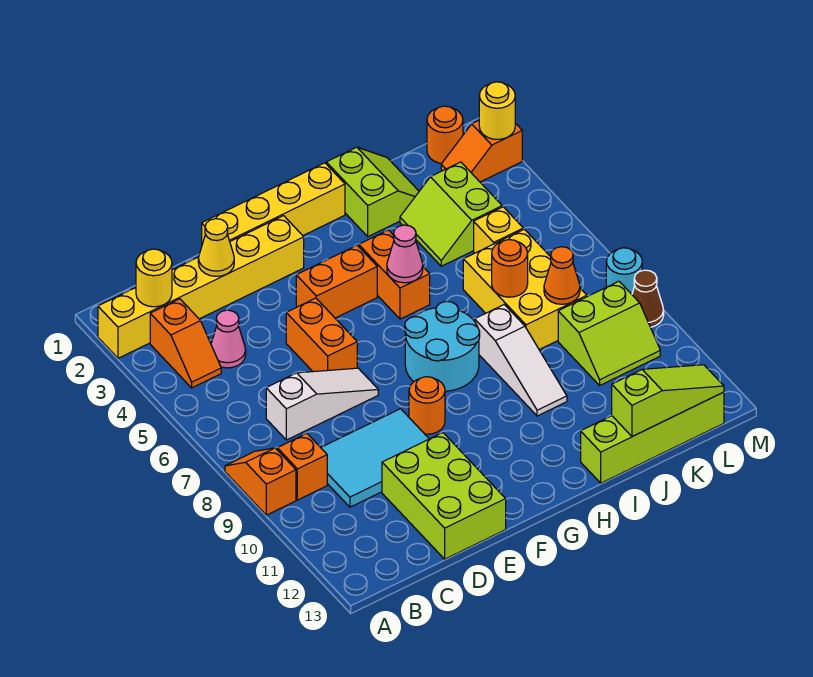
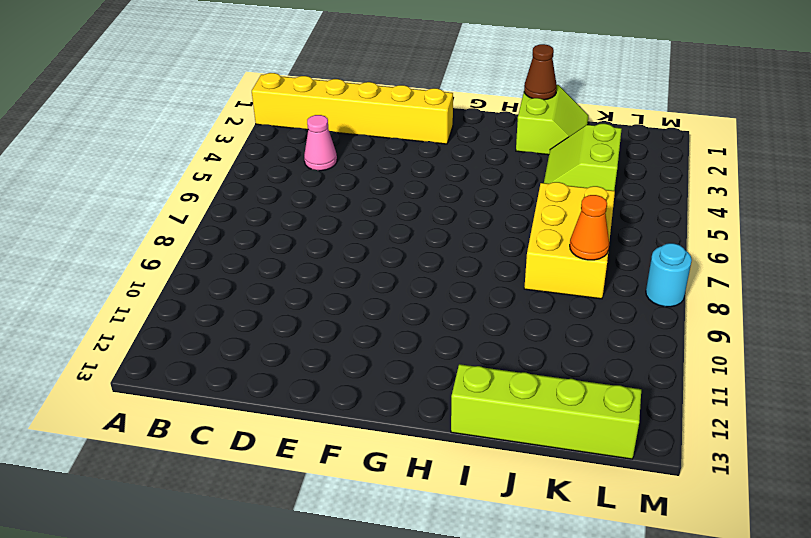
brown 1x1 cone [524,44,557,100] -> brown 1x1 cone moved to [632,270,664,327]
none -> orange 1x2 slope [225,448,296,515]
none -> orange 1x2 slope [150,299,221,388]
none -> orange 1x1 brick [277,433,327,500]
none -> white 1x3 slope [266,368,378,440]

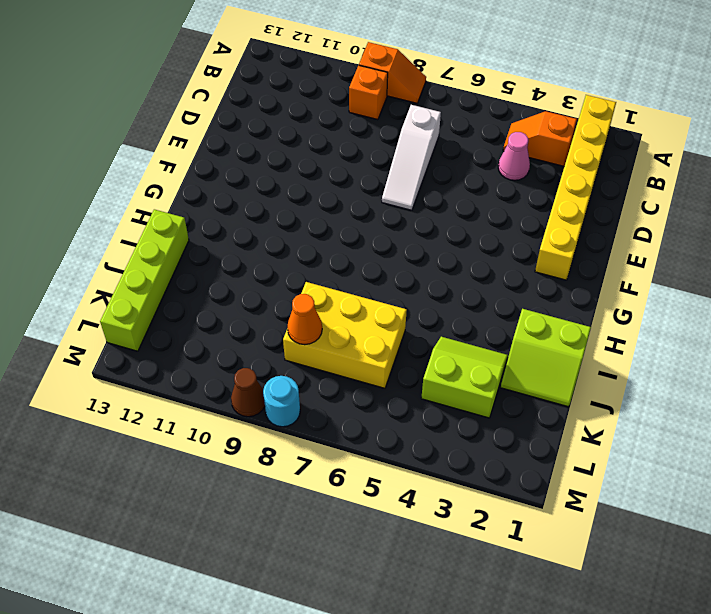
none -> cyan 2x3 tile [321,409,429,507]
none -> lime 2x3 brick [382,433,506,559]
none -> yellow 1x4 brick [202,163,345,244]
none -> orange 1x2 brick [286,298,357,372]

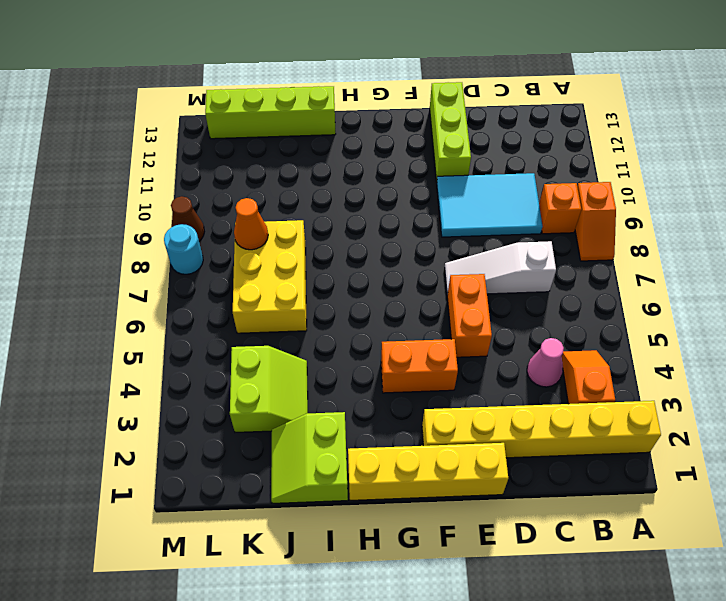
lime 1x3 brick [430,82,471,182] -> lime 2x3 brick [382,433,506,559]
none -> orange 1x1 round brick [409,377,445,434]
none -> cyan 2x2 round brick [405,301,480,391]
none -> orange 1x2 brick [359,230,430,319]
none -> white 1x3 slope [475,305,567,416]

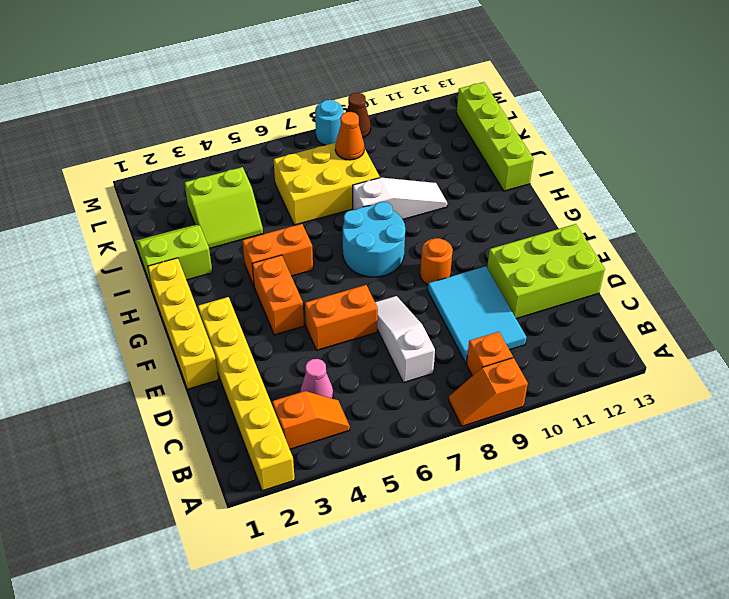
none -> yellow 1x1 brick [474,207,523,253]
none -> lime 2x2 slope [558,281,660,385]
none -> orange 1x1 round brick [427,106,463,163]
none -> orange 1x2 slope [441,121,522,182]

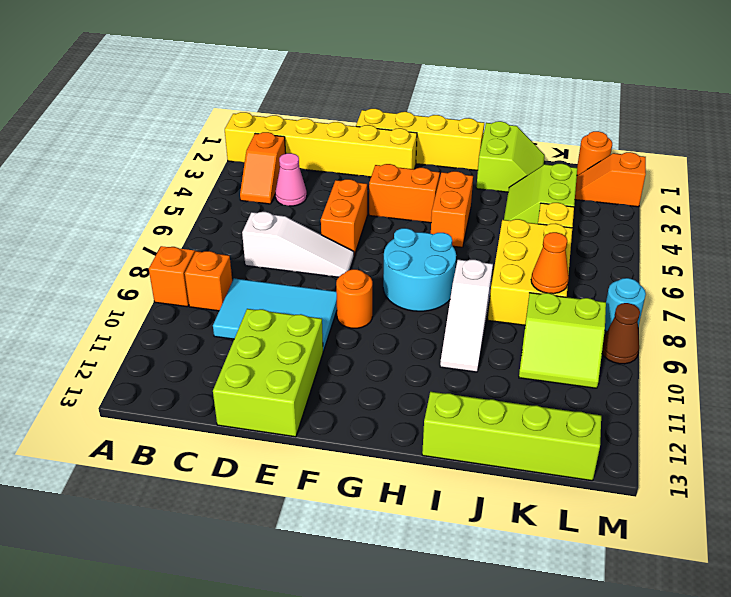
none -> yellow 1x1 round brick [136,249,172,307]
none -> yellow 1x1 cone [198,219,234,276]
none -> pink 1x1 cone [387,225,423,283]
none -> orange 1x1 round brick [492,240,528,297]

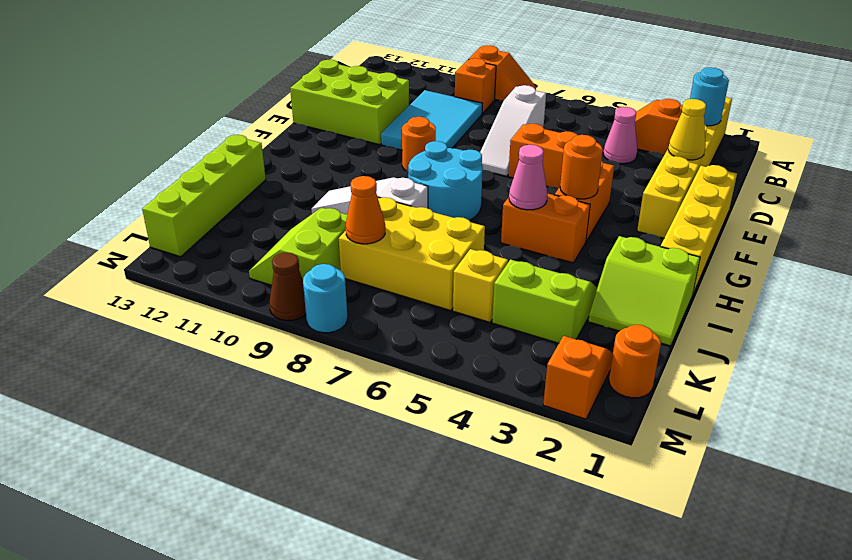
cyan 1x1 round brick [690,67,729,126] -> yellow 1x1 round brick [136,249,172,307]
orange 1x1 round brick [560,135,603,199] -> orange 1x1 round brick moved to [492,240,528,297]
none -> lime 1x3 slope [612,365,724,437]
none -> yellow 1x1 round brick [479,82,515,139]

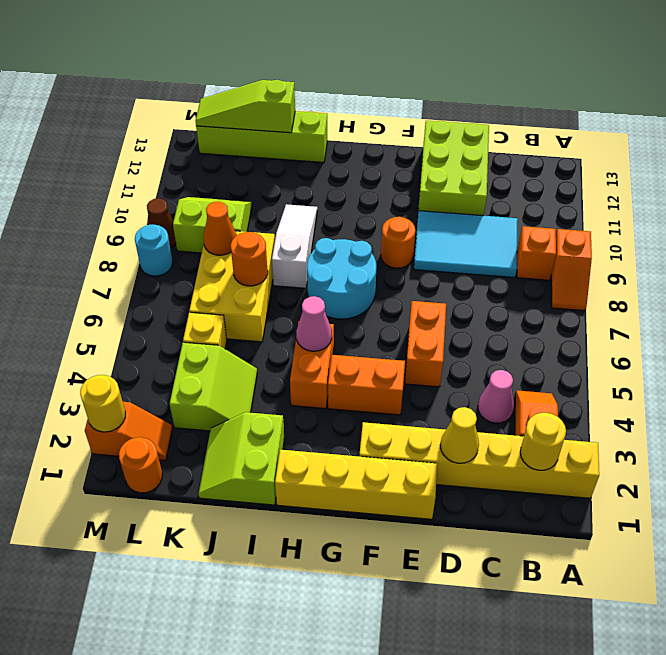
none -> white 1x3 slope [266,368,378,440]

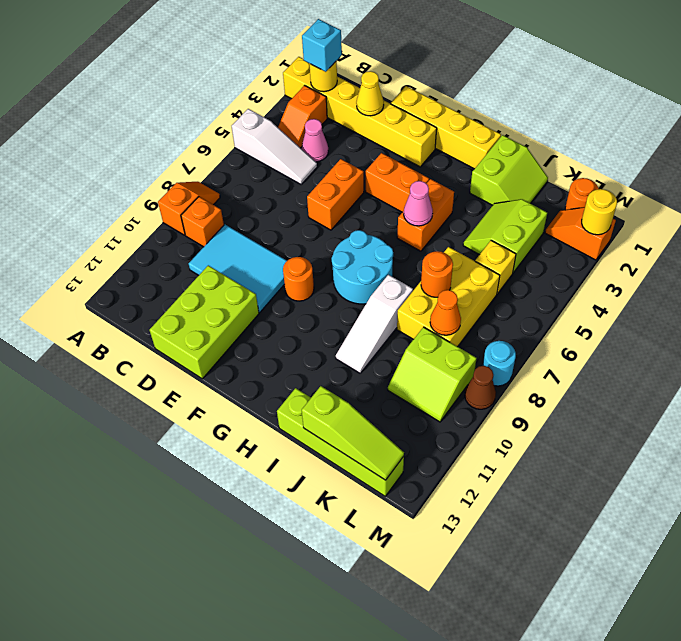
white 1x3 slope [232,109,317,184] -> white 1x3 slope moved to [266,368,378,440]
cyan 1x1 brick [302,19,342,72] -> none

